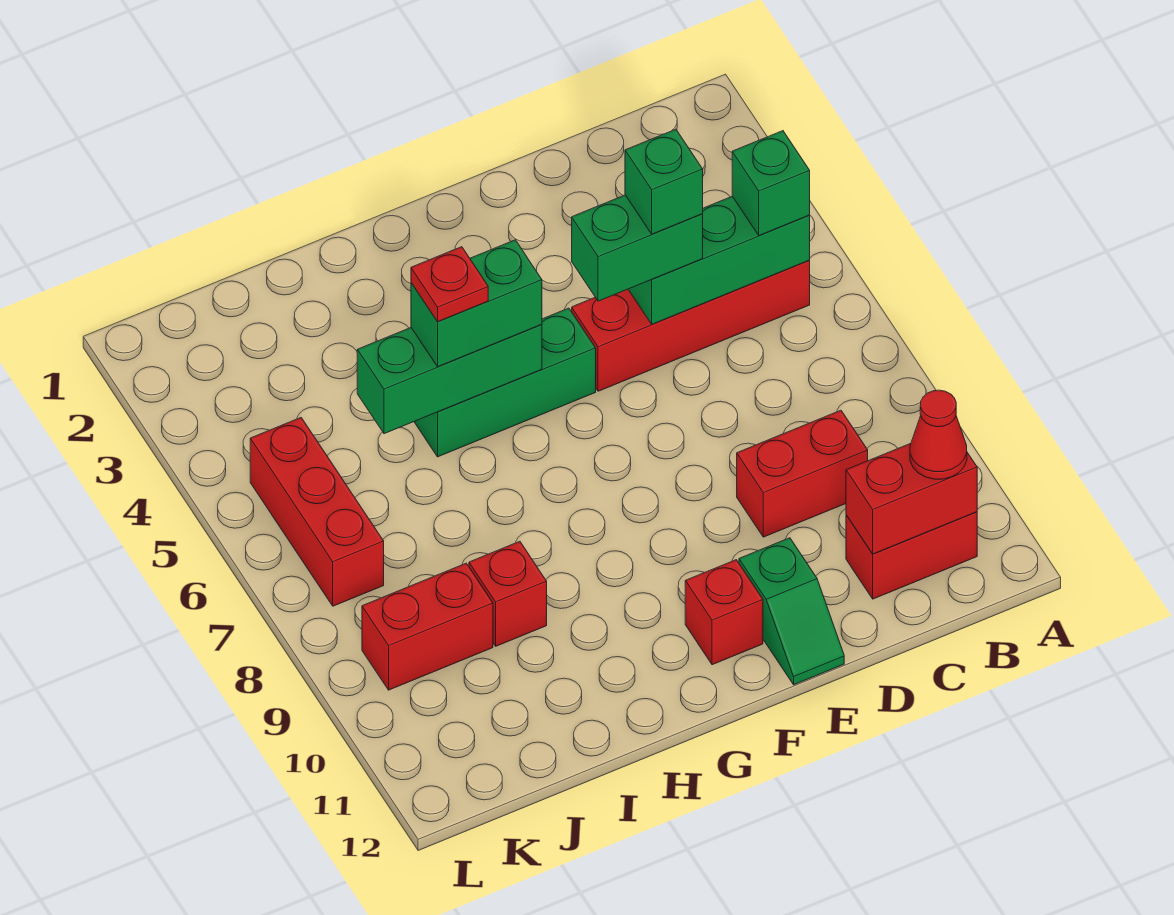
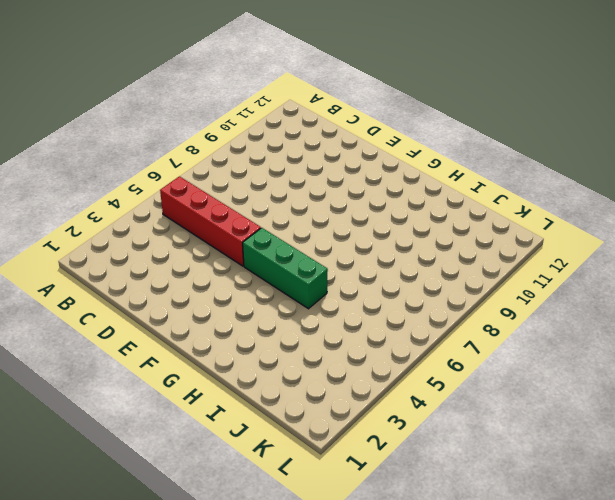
none -> red 1x2 brick [846,512,977,599]
none -> red 1x2 brick [737,410,868,537]
none -> green 1x2 slope [739,538,844,685]

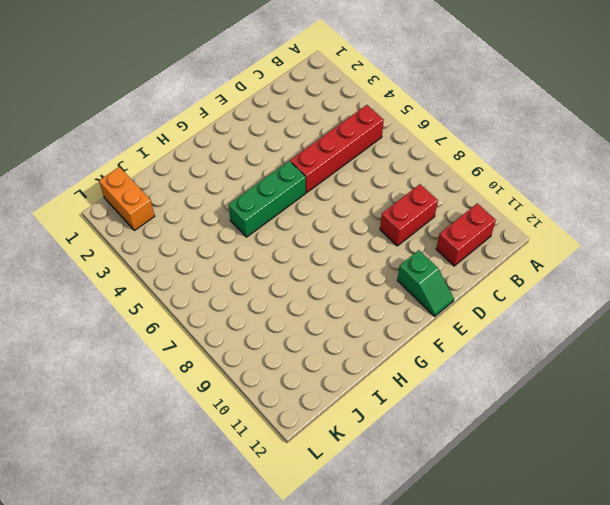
orange 1x2 brick [99,167,155,230] -> none
none -> red 1x1 brick [685,560,763,665]
none -> red 1x1 brick [469,541,547,646]
none -> red 1x2 brick [362,563,493,690]

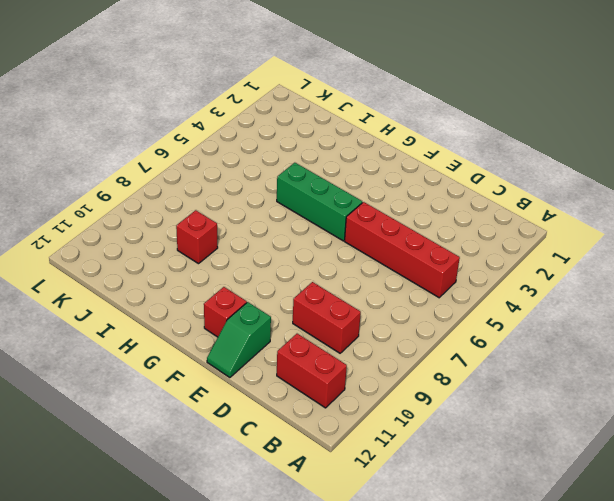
none -> red 1x2 brick [362,563,493,690]
none -> red 1x3 brick [250,418,384,606]
none -> green 1x3 brick [628,196,810,324]

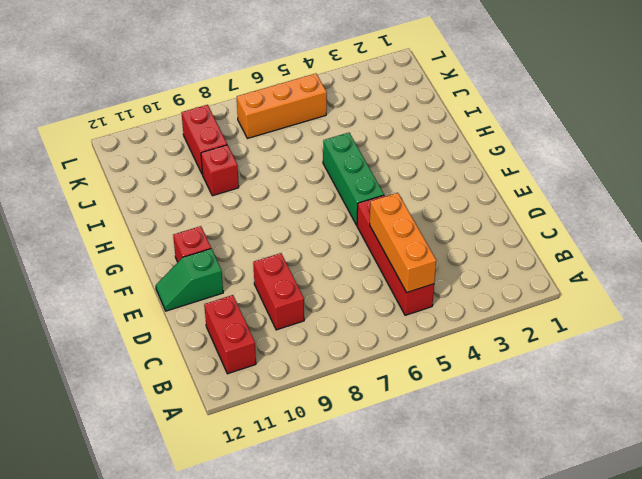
orange 1x3 brick [370,193,436,292] -> green 1x3 brick [628,196,810,324]
orange 1x3 brick [237,74,327,139] -> red 1x3 brick [250,418,384,606]
none -> red 1x2 brick [846,443,977,554]
none -> green 1x3 brick [357,324,542,434]
none -> green 1x1 brick [732,131,810,235]

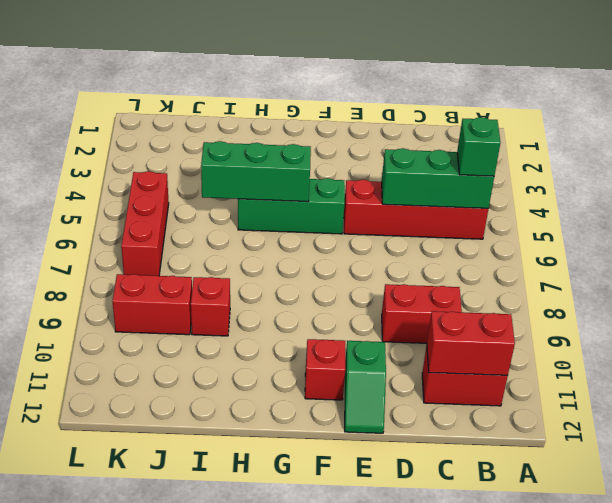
none -> red 1x1 cone [910,390,967,479]
none -> green 1x2 brick [572,195,703,301]
none -> green 1x2 brick [411,240,542,367]

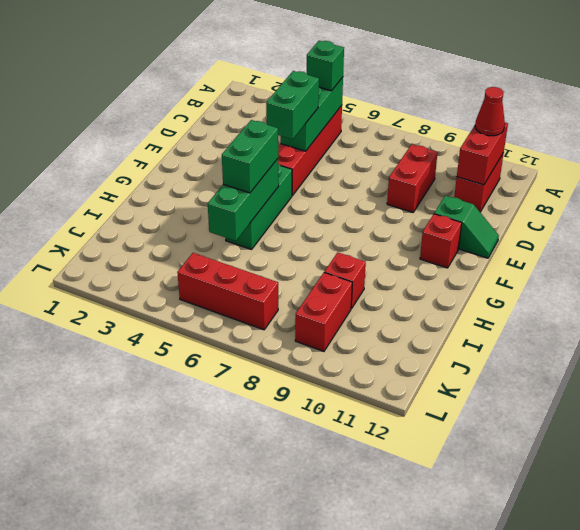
none -> green 1x1 brick [625,129,703,234]
none -> red 1x1 plate [411,247,488,322]

